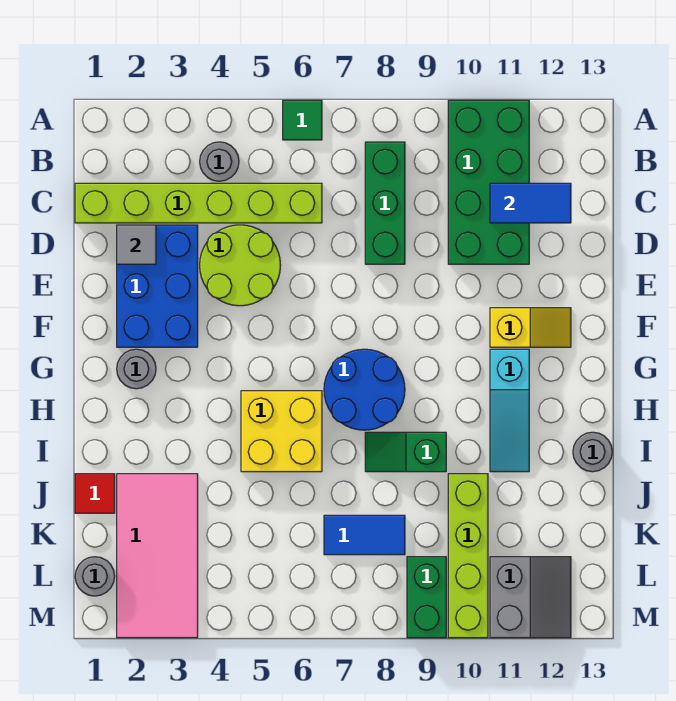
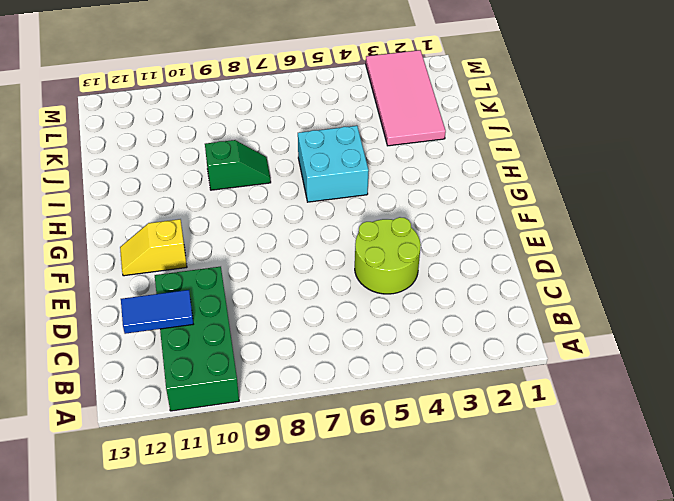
cyan 2x2 brick [298,126,369,202] -> yellow 2x2 brick [241,391,322,472]
none -> green 1x1 tile [283,100,322,140]
none -> grey 1x1 round brick [200,142,239,181]
none -> green 1x3 brick [365,142,405,264]

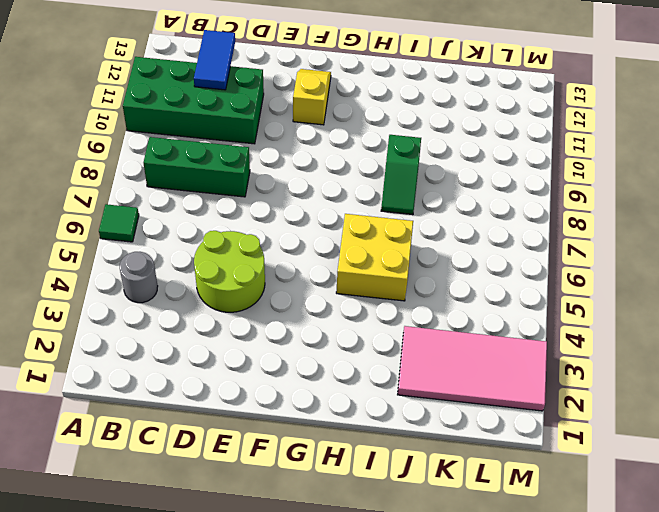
none -> lime 1x6 brick [75,183,322,223]
none -> blue 2x3 brick [117,225,198,347]
none -> grey 1x1 round brick [117,349,156,389]

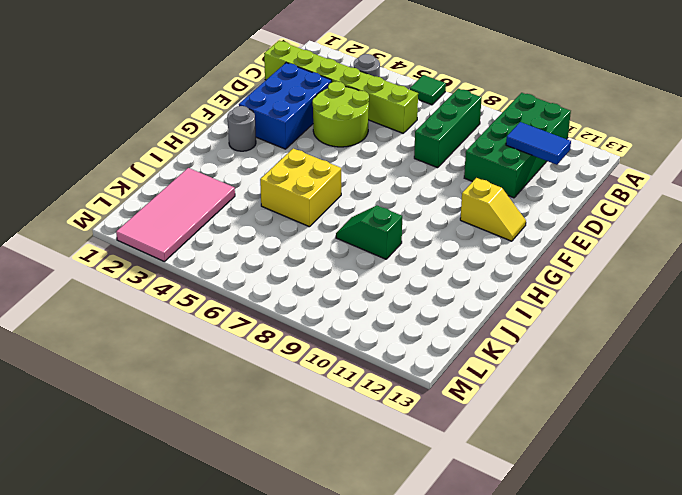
none -> blue 2x2 round brick [324,349,405,430]
none -> cyan 1x3 slope [490,349,529,472]
none -> grey 1x1 round brick [573,432,612,472]

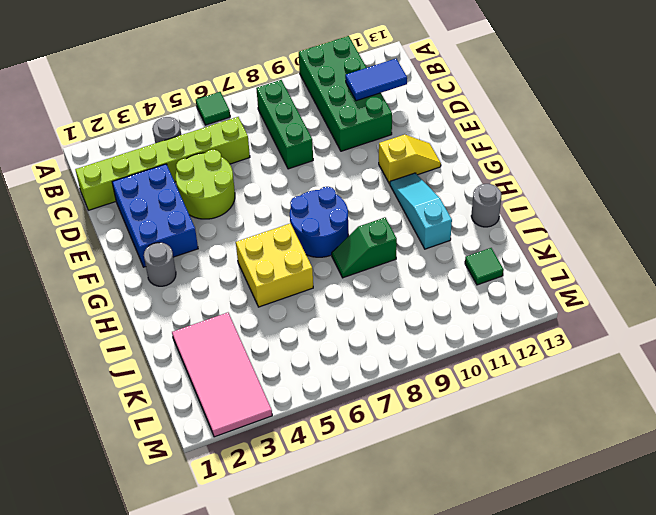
cyan 1x3 slope [390,173,452,249] -> cyan 1x3 slope turned to [490,349,529,472]
green 1x1 tile [465,248,504,285] -> none
none -> red 1x1 tile [75,474,115,513]
none -> lime 1x4 brick [448,474,488,638]
none -> blue 1x2 tile [324,515,405,555]

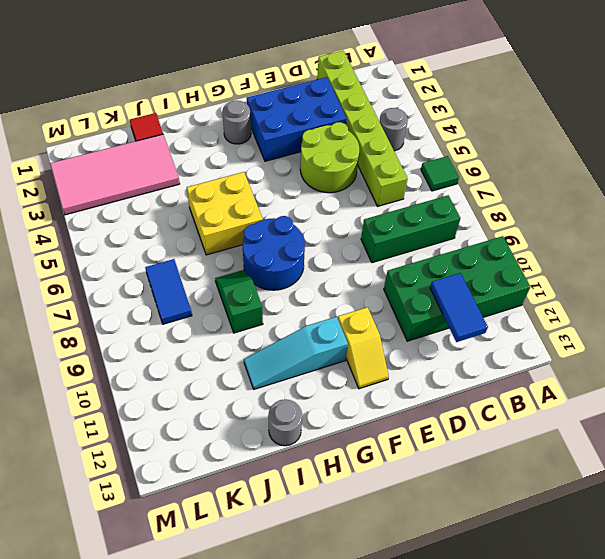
none -> lime 1x4 brick [448,474,488,638]
none -> grey 1x1 round brick [75,557,115,596]
none -> green 1x2 brick [407,557,446,638]

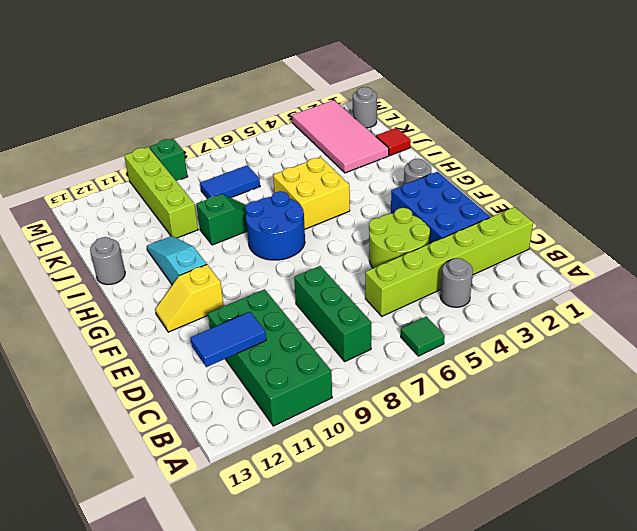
green 1x1 brick [150,139,188,181] -> green 1x2 brick [407,557,446,638]
none -> grey 2x2 slope [490,557,571,638]
none -> grey 1x1 tile [117,225,156,264]

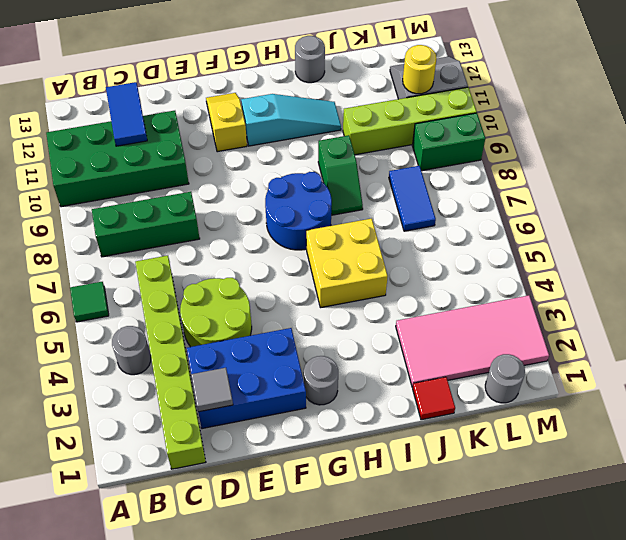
yellow 1x1 round brick [403,45,437,94] -> none

